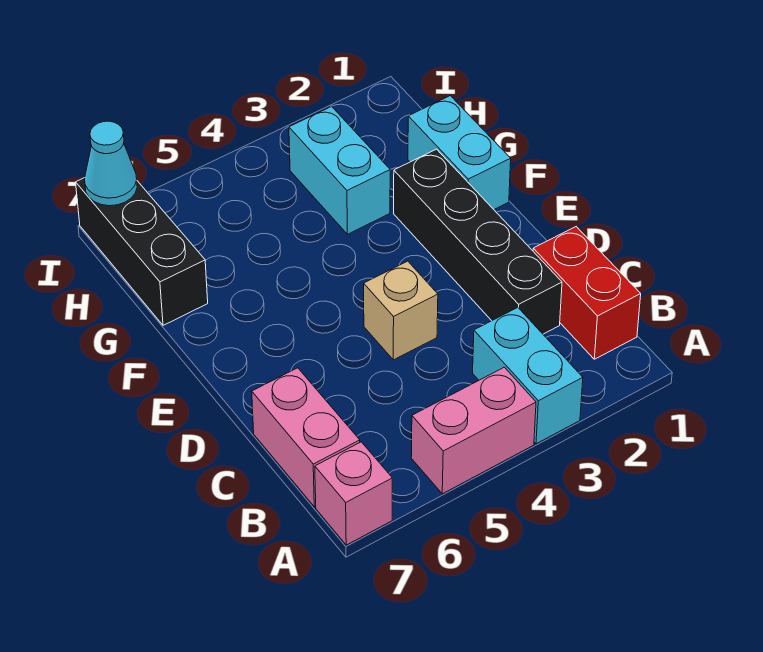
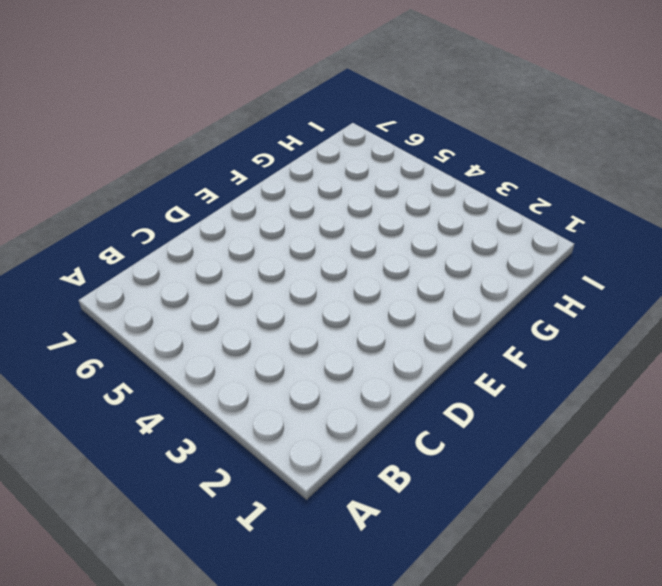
none -> cyan 1x2 brick [473,308,583,444]
none -> pink 1x2 brick [411,367,536,494]

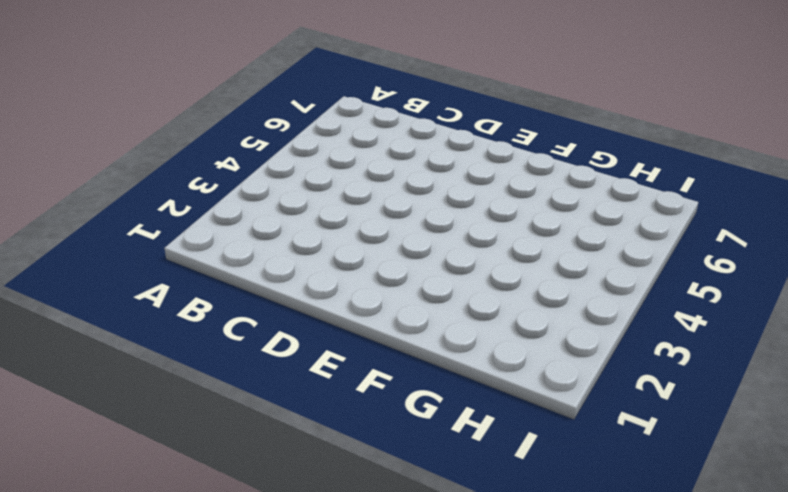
none -> cyan 1x2 brick [473,308,583,444]
none -> pink 1x2 brick [411,367,536,494]

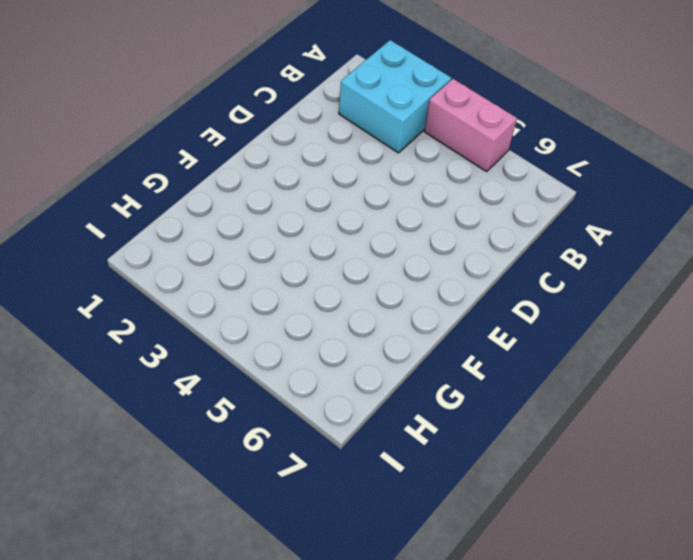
cyan 2x2 brick [339,40,451,153] -> cyan 1x2 brick [473,308,583,444]
none -> pink 1x1 brick [315,442,392,545]
none -> red 1x2 brick [533,227,641,359]

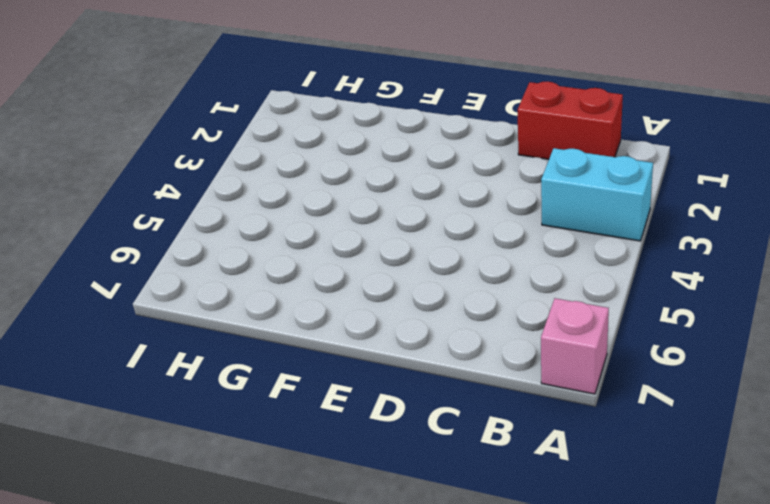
none -> pink 1x2 brick [411,367,536,494]
none -> pink 1x2 brick [252,368,360,507]

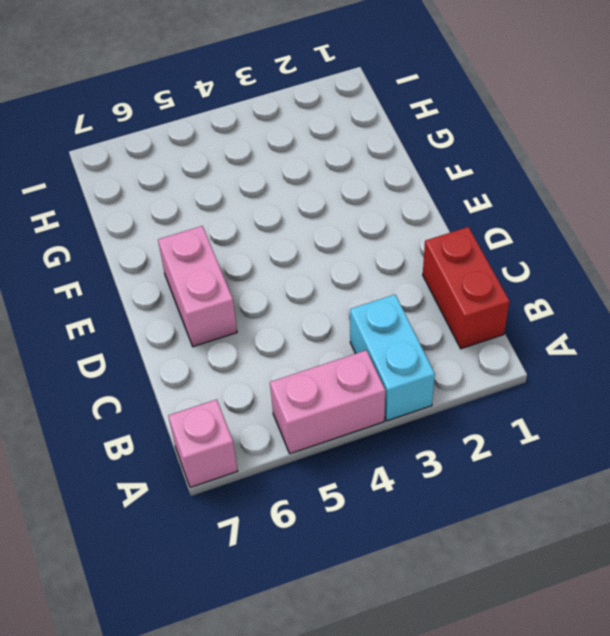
pink 1x2 brick [158,226,237,347] -> pink 1x2 brick moved to [252,368,360,507]
none -> black 1x4 brick [394,149,562,334]
none -> tan 1x1 brick [364,261,438,360]

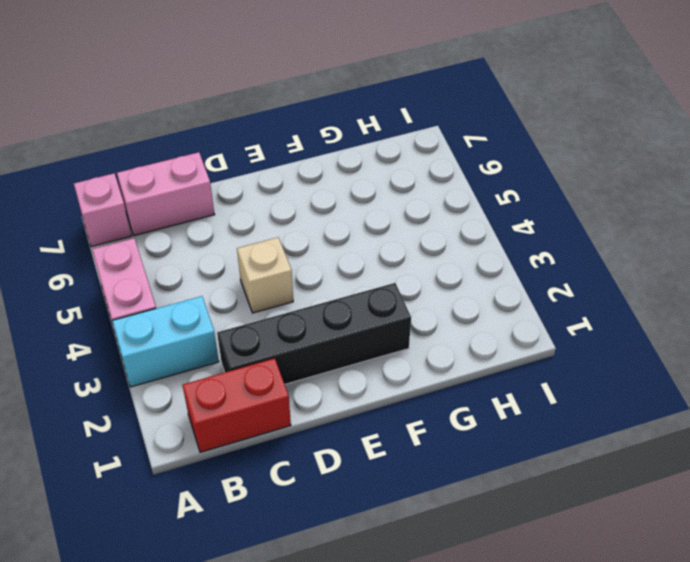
none -> cyan 1x2 brick [408,96,511,209]
none -> cyan 1x2 brick [289,107,390,234]

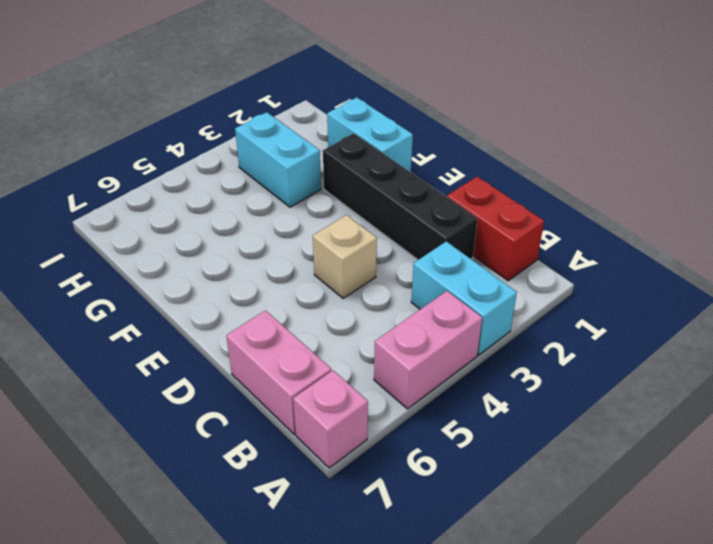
none -> black 1x3 brick [76,178,208,325]
none -> cyan 1x1 cone [85,121,137,206]

